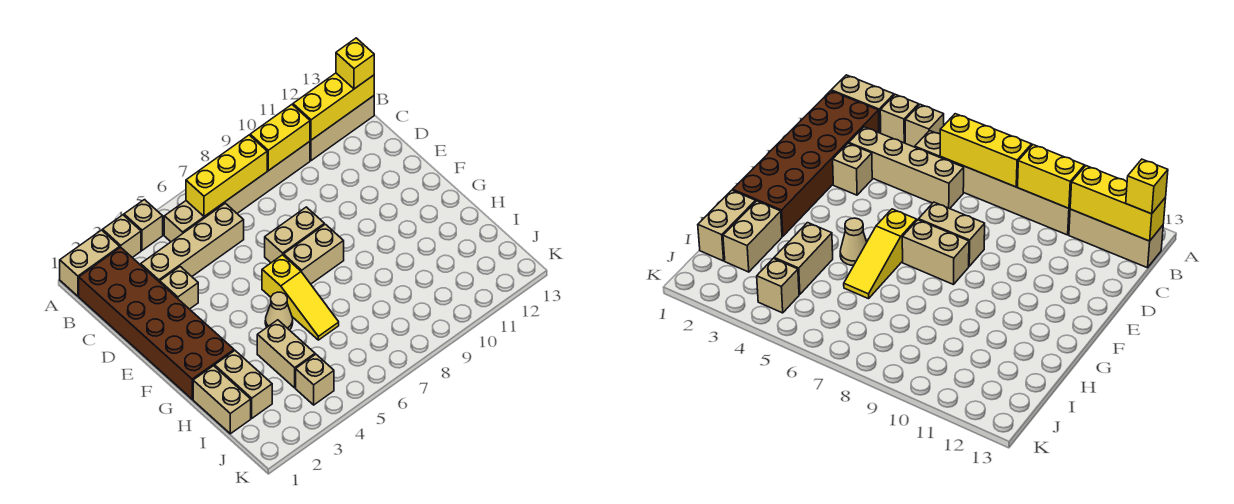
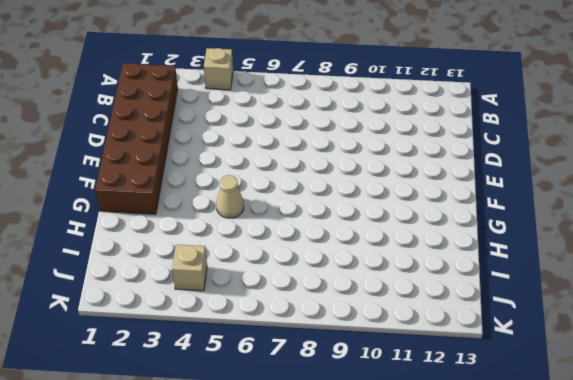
none -> tan 1x2 brick [60,230,120,296]
none -> tan 1x1 brick [103,215,141,258]
none -> tan 1x6 brick [164,142,310,242]

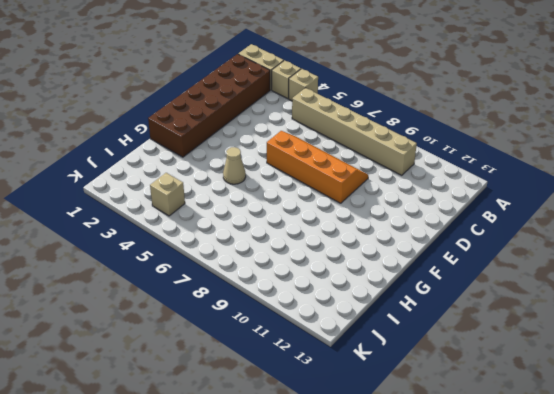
orange 2x4 slope [267,131,368,203] -> tan 1x2 brick [265,207,324,263]
none -> tan 1x3 brick [310,96,374,161]
none -> tan 1x4 brick [141,203,244,282]
none -> tan 1x1 brick [160,267,198,309]

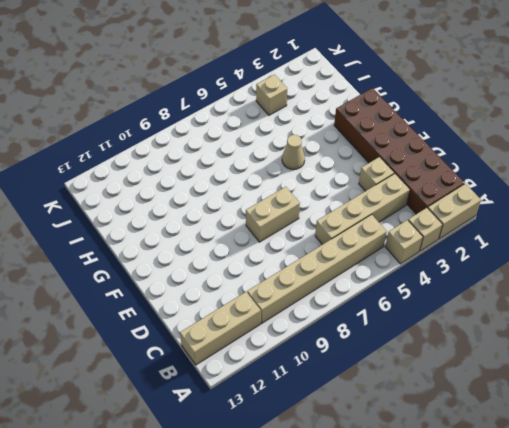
none -> yellow 1x3 slope [262,255,339,340]
none -> tan 1x2 brick [284,224,344,284]
none -> tan 1x2 brick [193,366,251,434]

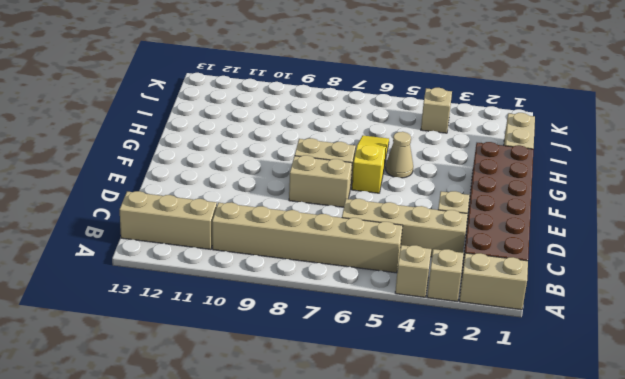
none -> tan 1x2 brick [215,351,272,418]
none -> tan 1x2 brick [257,320,315,388]
none -> yellow 1x3 brick [186,135,267,216]

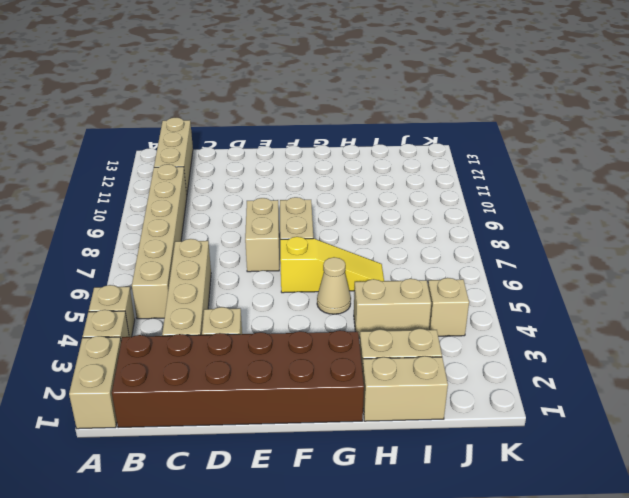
none -> yellow 1x3 brick [186,135,267,216]
none -> yellow 1x2 brick [250,105,310,171]
none -> yellow 1x3 brick [293,73,374,140]

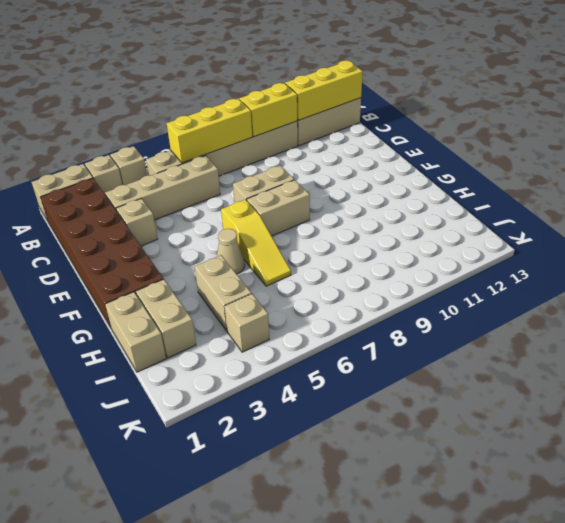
none -> yellow 1x1 brick [336,38,374,89]

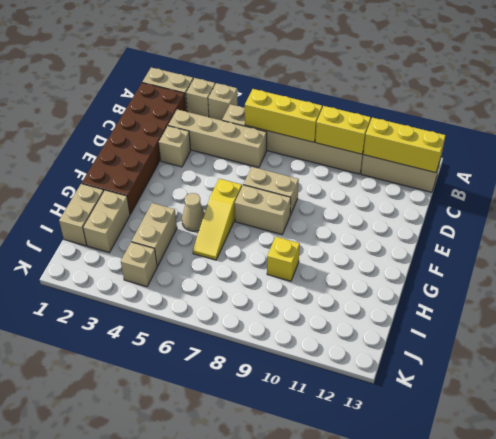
yellow 1x1 brick [267,237,300,281] -> yellow 1x1 brick moved to [336,38,374,89]

